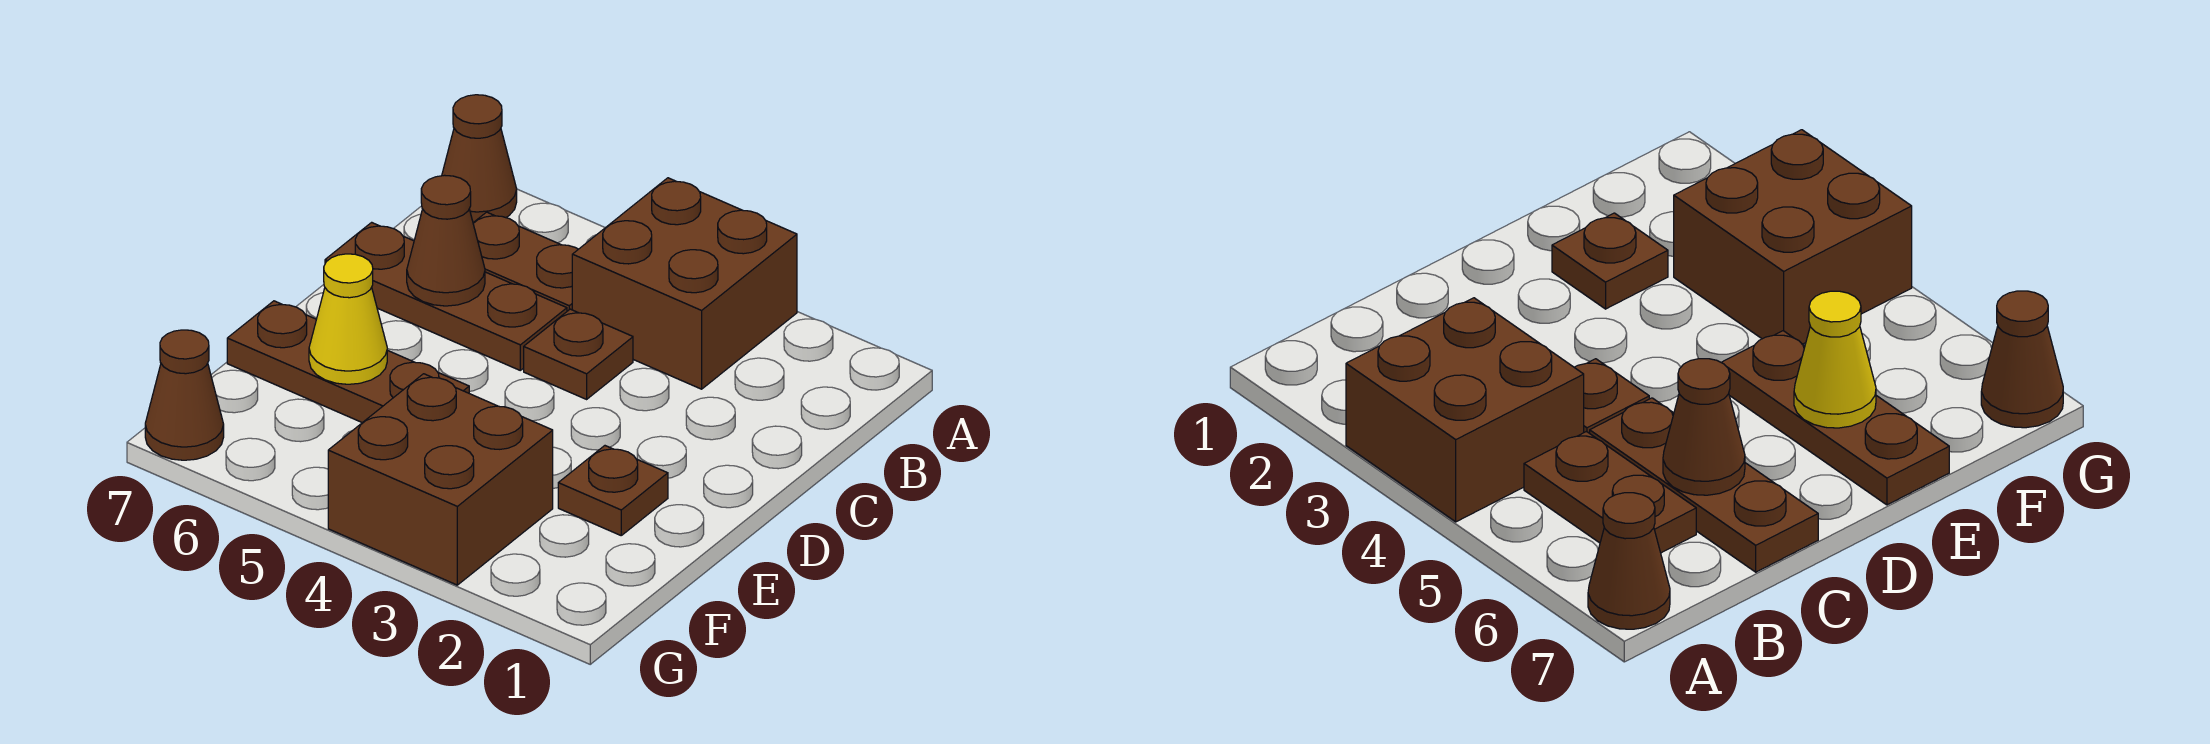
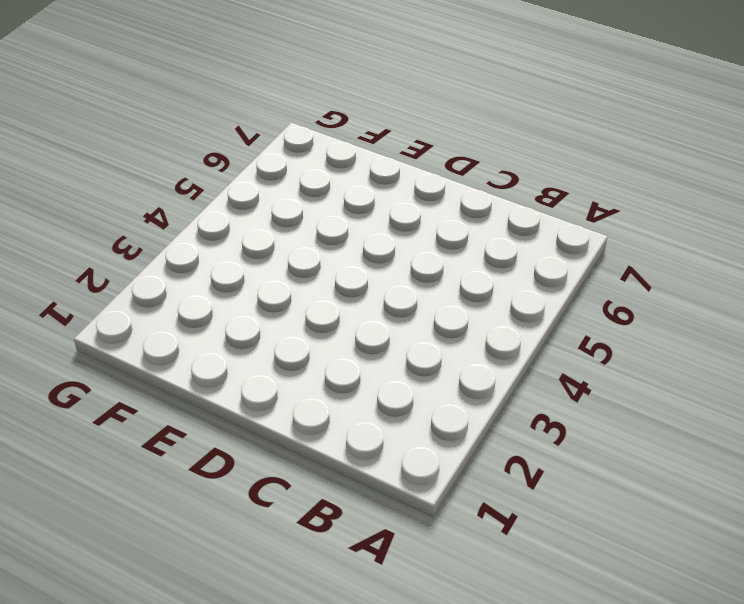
none -> brown 2x2 brick [572,178,797,389]
none -> brown 1x1 cone [442,95,517,223]

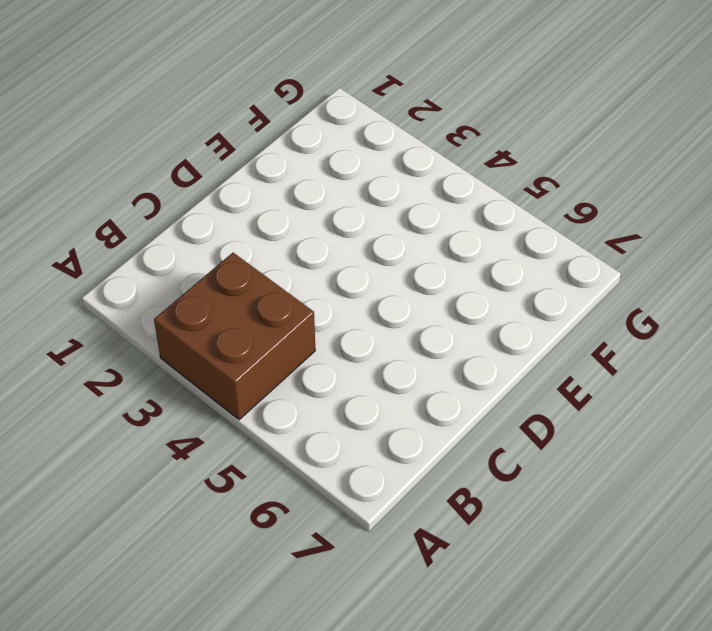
none -> brown 1x1 cone [442,95,517,223]
none -> brown 1x2 plate [473,212,578,311]

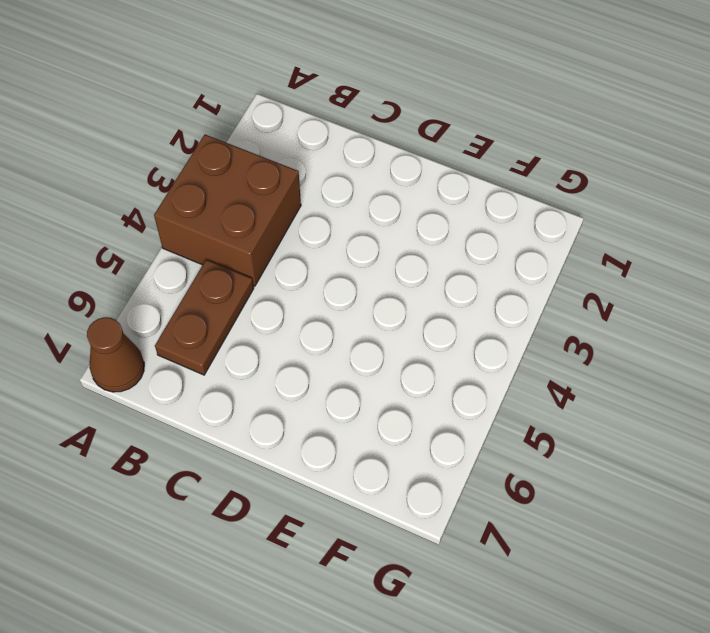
none -> brown 1x1 plate [524,309,633,399]
none -> brown 1x3 plate [325,222,567,370]

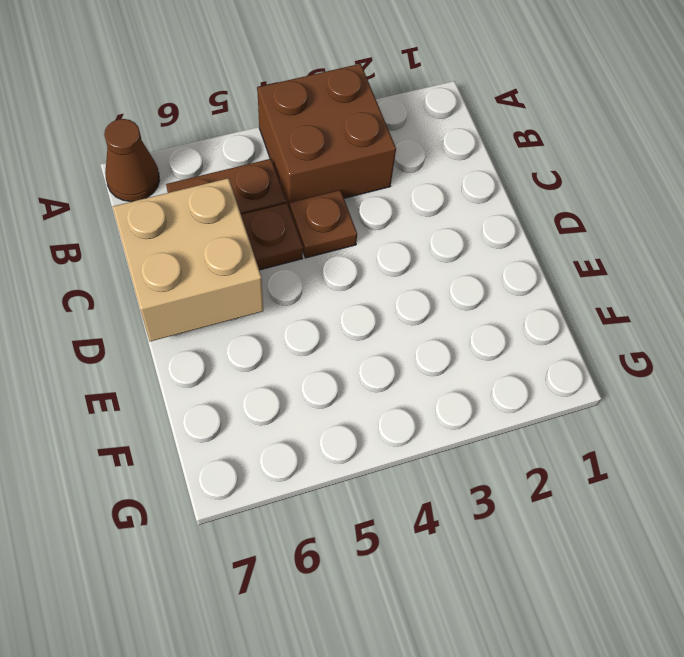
tan 2x2 brick [113,178,263,341] -> brown 1x1 cone [407,175,485,306]
none -> brown 1x1 plate [558,446,668,535]
none -> brown 1x3 plate [227,301,469,423]

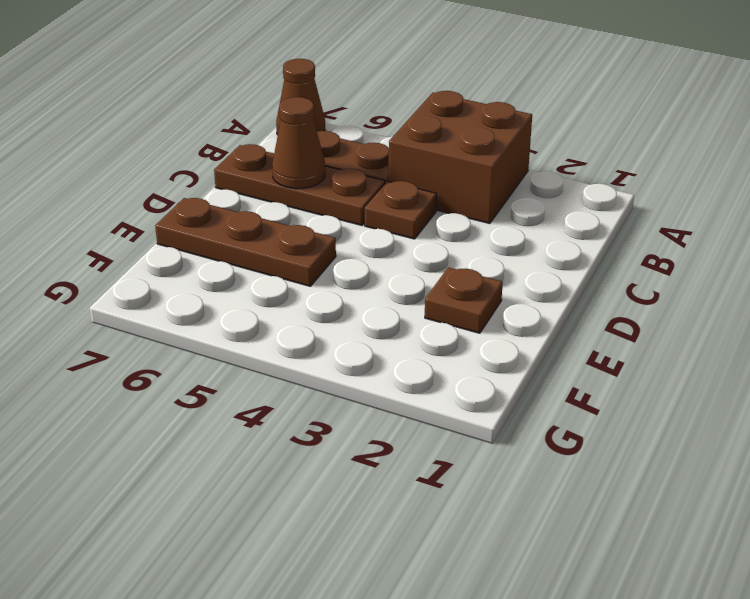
none -> brown 2x2 brick [328,374,553,585]
none -> brown 1x1 cone [145,330,224,460]

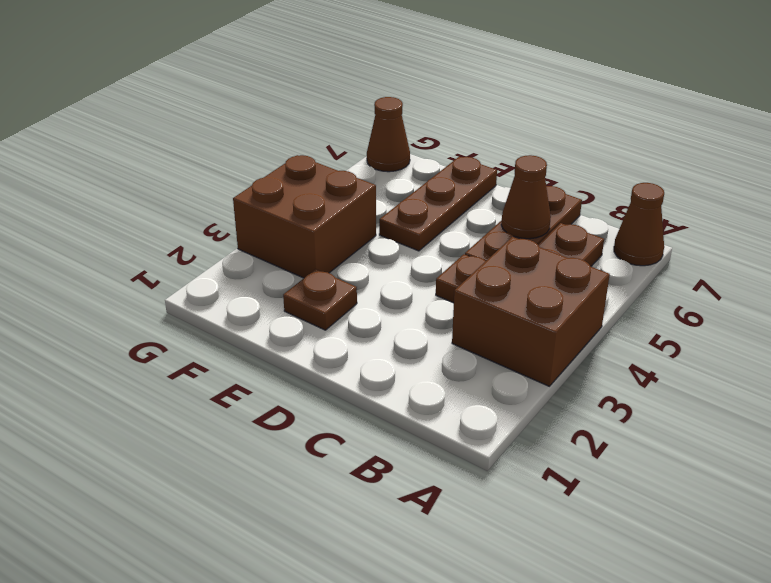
none -> yellow 1x1 cone [309,254,387,384]

